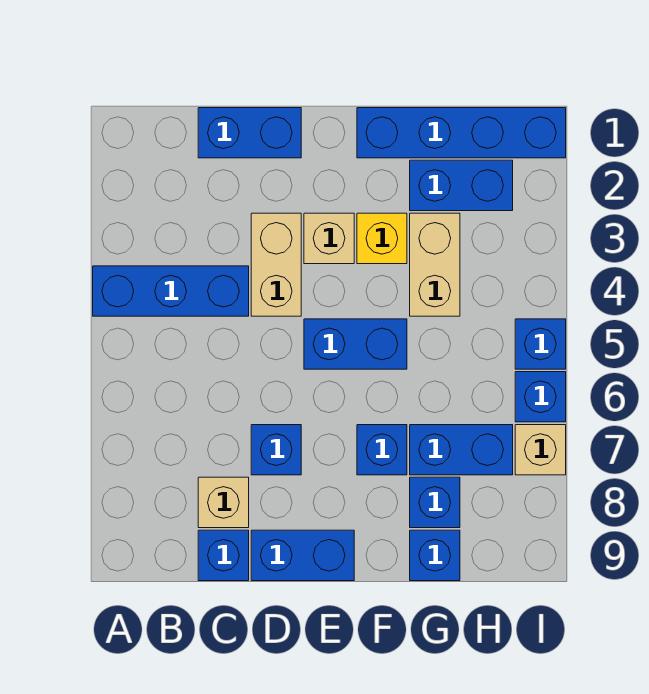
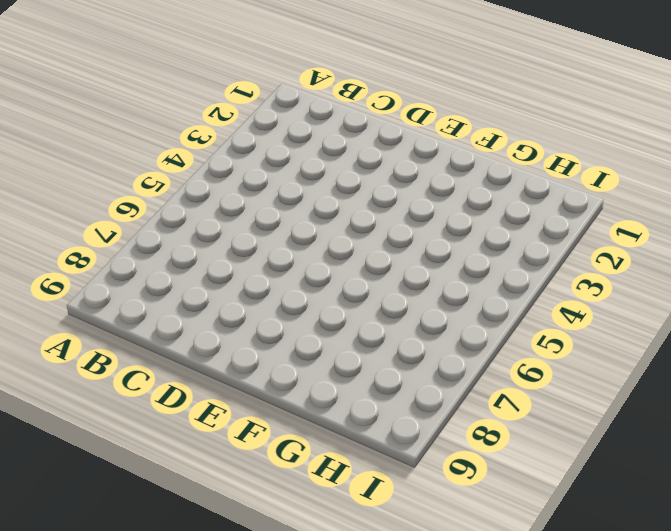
none -> blue 1x3 brick [93,266,249,316]
none -> blue 1x2 brick [198,108,301,158]
none -> tan 1x1 brick [198,477,249,528]

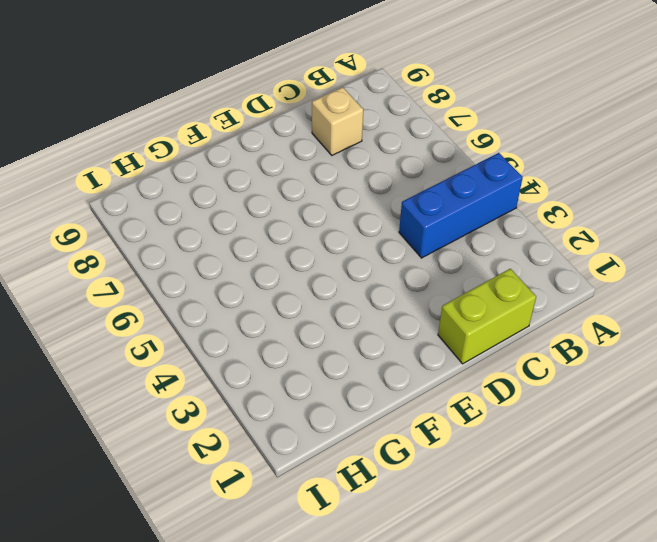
lime 1x2 brick [438,269,536,364] -> blue 1x2 brick [198,108,301,158]
none -> blue 1x1 brick [198,530,249,581]
none -> tan 1x2 brick [251,213,301,316]
none -> blue 1x1 brick [251,425,301,475]

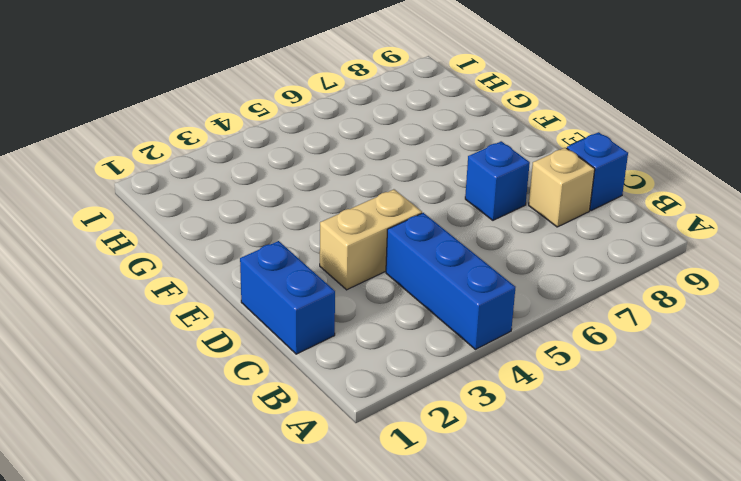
none -> blue 1x2 brick [251,530,354,581]
none -> tan 1x1 brick [304,213,354,264]
none -> blue 1x2 brick [304,319,407,369]

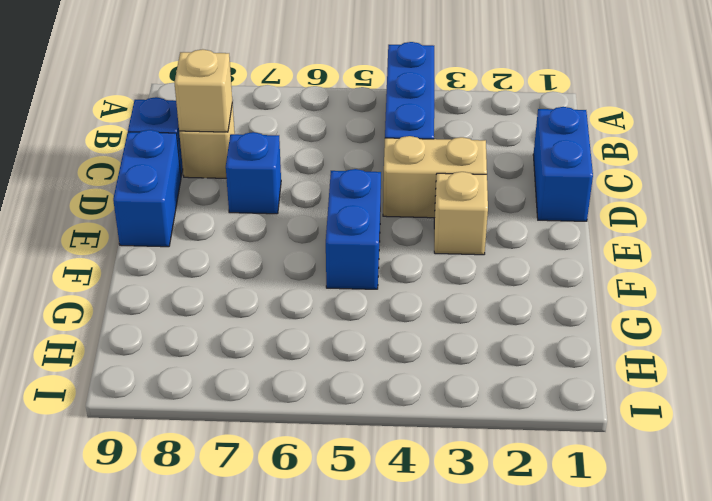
tan 1x1 brick [174,49,232,132] -> tan 1x1 brick moved to [515,425,566,475]
none -> blue 1x4 brick [357,108,566,158]
none -> yellow 1x1 brick [357,213,407,264]
none -> blue 1x1 brick [357,425,407,475]

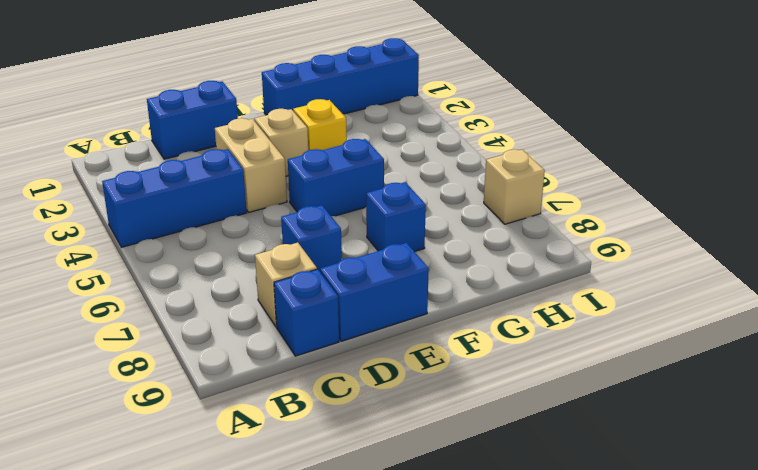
none -> blue 1x2 brick [410,160,513,211]
none -> tan 1x2 brick [410,213,460,316]
none -> blue 1x2 brick [410,425,513,475]

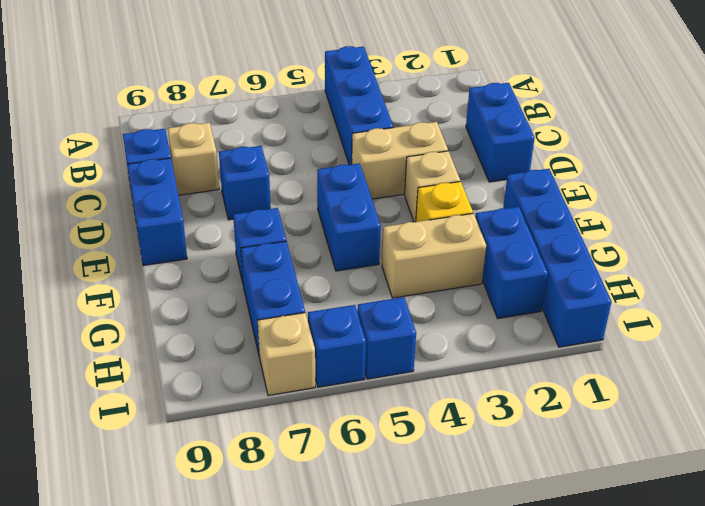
none -> blue 1x1 brick [410,477,460,528]
none -> blue 1x1 brick [410,530,460,581]

